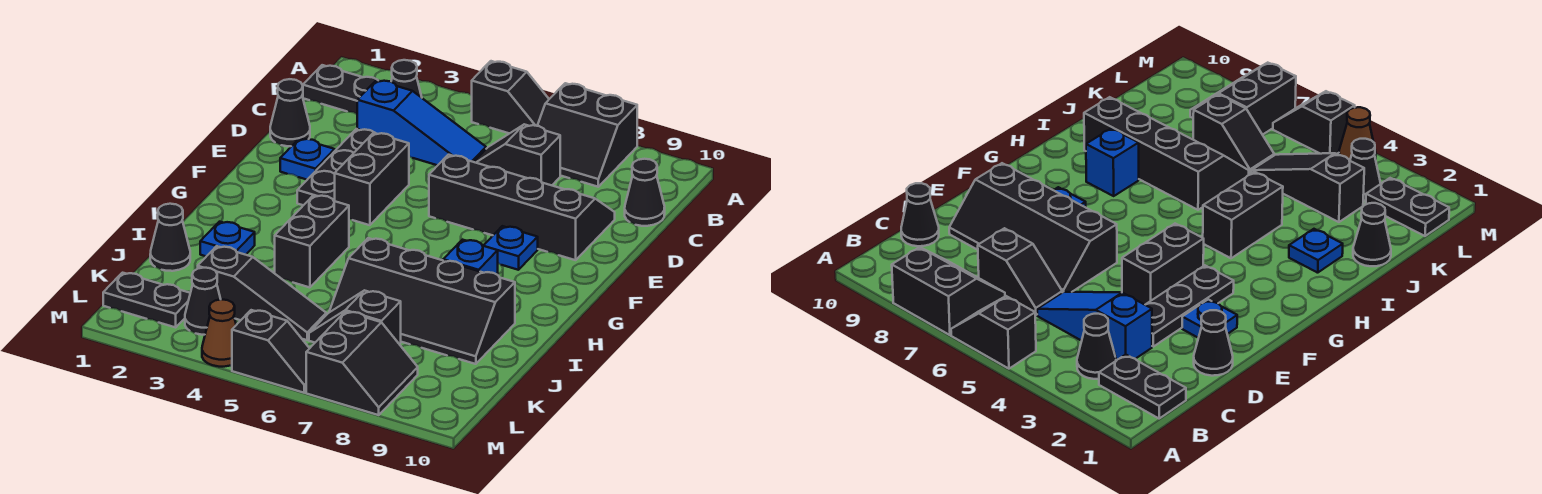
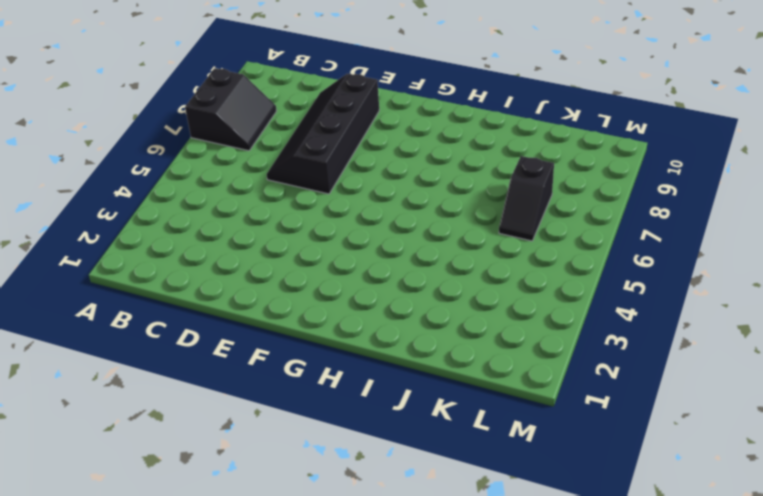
none -> black 1x2 slope [472,61,549,134]
none -> black 1x2 plate [303,65,377,114]
none -> black 1x1 cone [391,60,422,98]

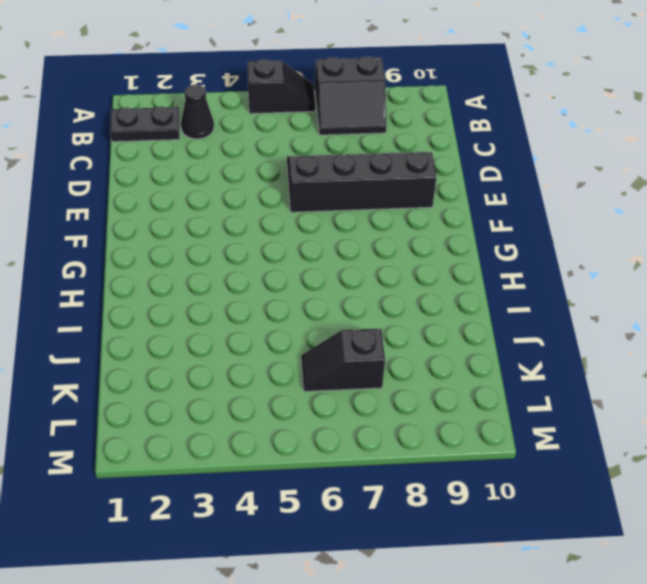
none -> blue 1x3 slope [357,80,486,165]
none -> black 1x2 slope [474,124,560,185]
none -> black 1x1 cone [625,159,665,226]

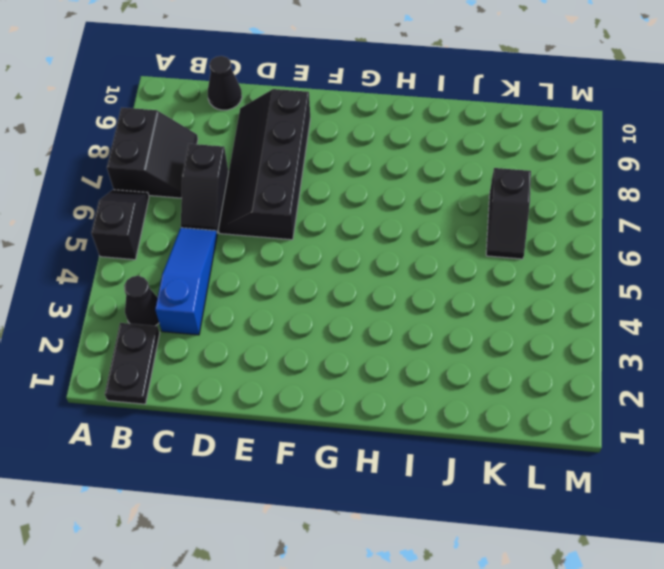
none -> black 1x1 cone [270,79,310,146]
none -> black 1x3 plate [297,129,375,205]
none -> blue 1x1 plate [280,138,335,180]

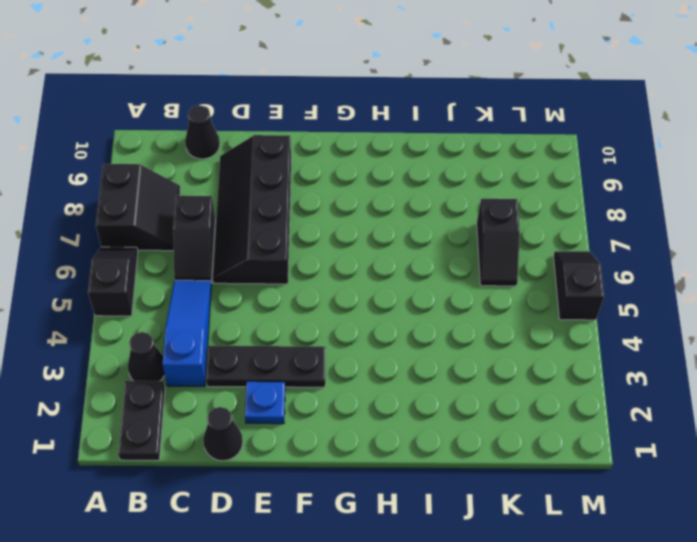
none -> black 1x2 brick [335,133,409,225]
none -> blue 1x1 plate [483,226,538,270]
none -> black 1x2 brick [275,195,349,287]

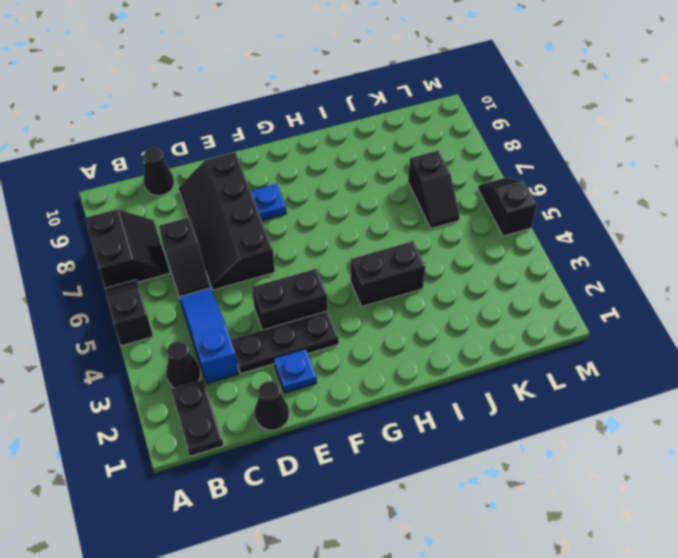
none -> blue 1x1 brick [443,240,498,275]
none -> blue 1x1 plate [200,222,255,256]
none -> black 2x4 slope [329,238,515,364]

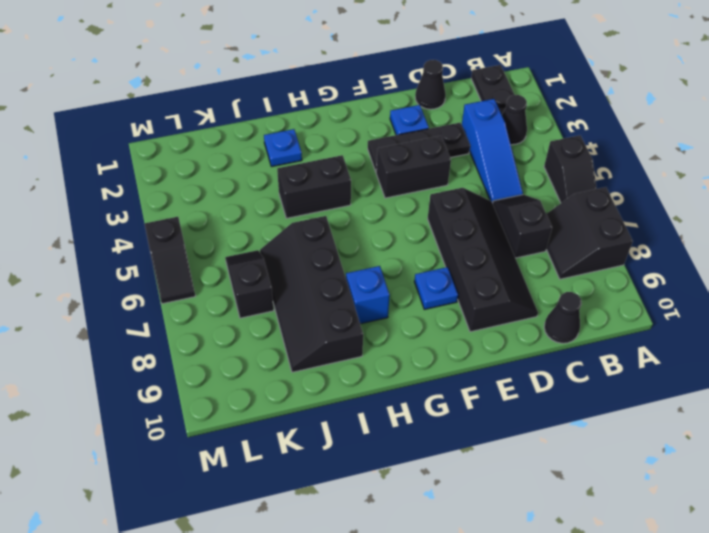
none -> black 1x1 cone [150,204,190,271]
none -> black 1x3 slope [198,246,326,340]
none -> black 1x2 plate [103,273,190,327]

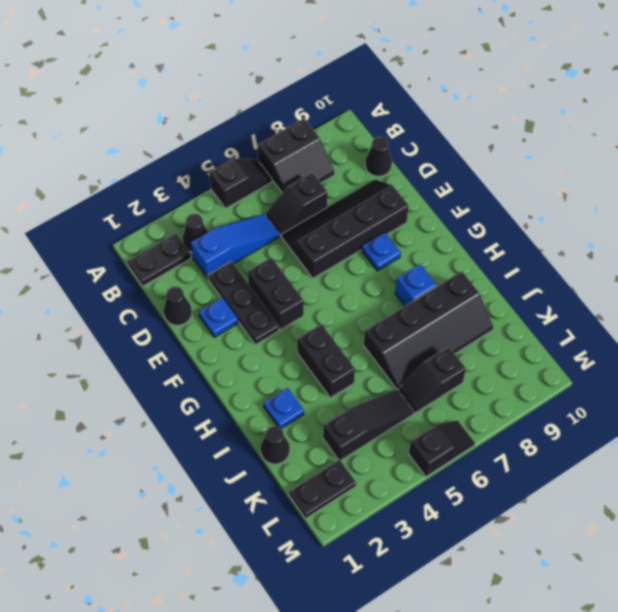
none -> black 1x1 cone [185,268,221,335]
none -> black 2x2 slope [306,311,418,415]
none -> brown 1x1 cone [202,299,236,367]

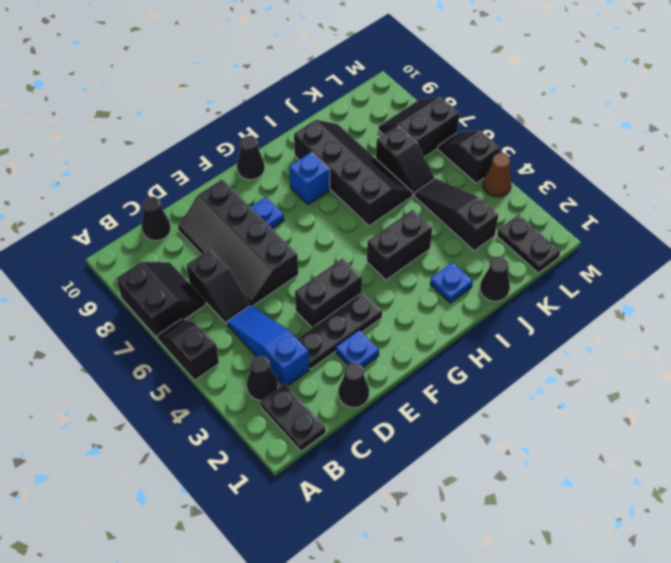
black 1x1 cone [237,136,265,180] -> black 1x1 cone moved to [185,268,221,335]

